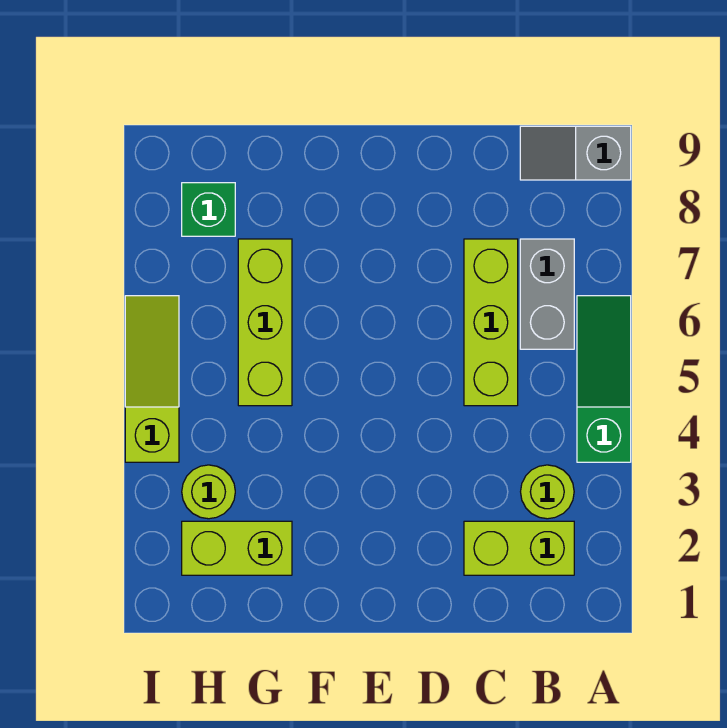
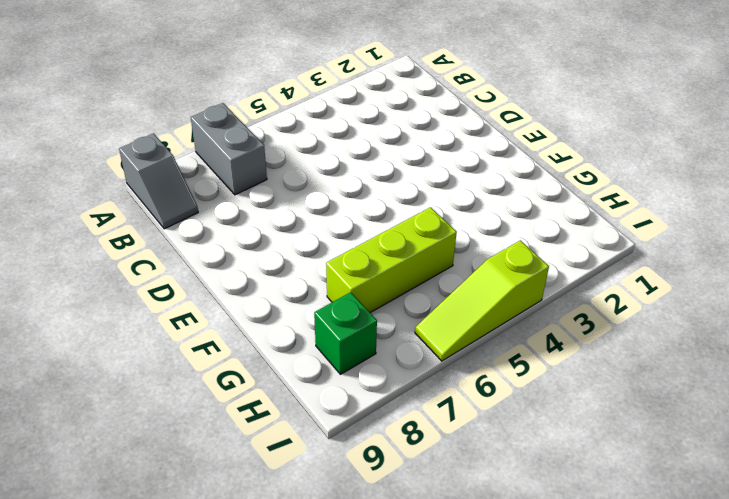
grey 1x2 brick [191,103,267,195] -> grey 1x2 brick turned to [520,239,574,349]
none -> green 1x3 slope [577,296,631,462]
none -> lime 1x2 brick [464,521,574,575]

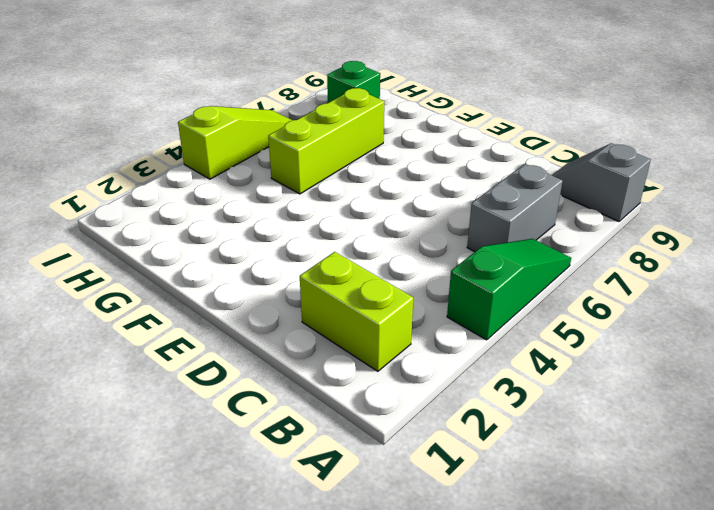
none -> lime 1x1 round brick [521,465,574,519]
none -> lime 1x3 brick [464,239,518,406]

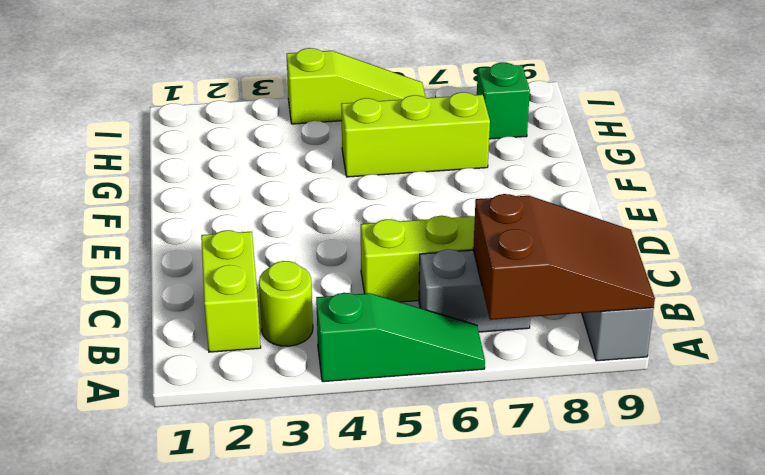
brown 2x3 slope [473,194,655,320] -> none
none -> lime 1x2 brick [182,521,292,575]
none -> lime 1x1 round brick [182,465,235,519]

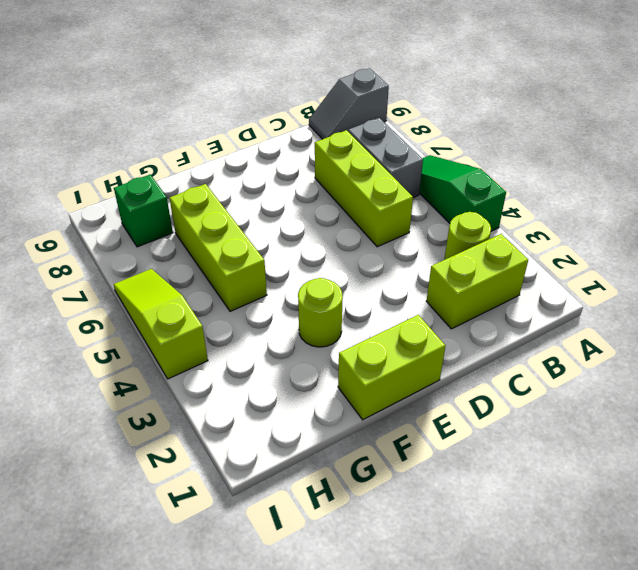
lime 1x2 brick [338,315,445,420] -> lime 1x2 brick moved to [182,521,292,575]
lime 1x1 round brick [298,278,343,347] -> lime 1x1 round brick moved to [182,465,235,519]

